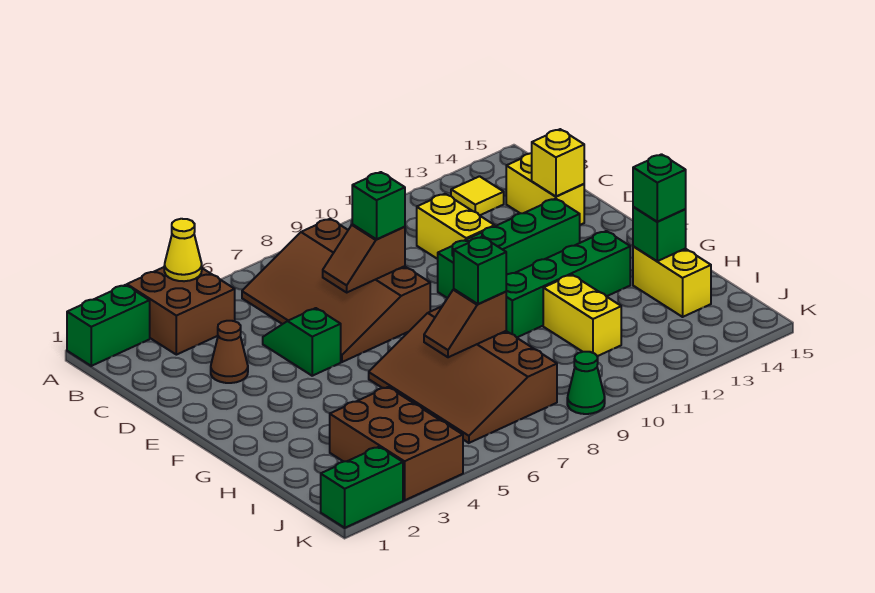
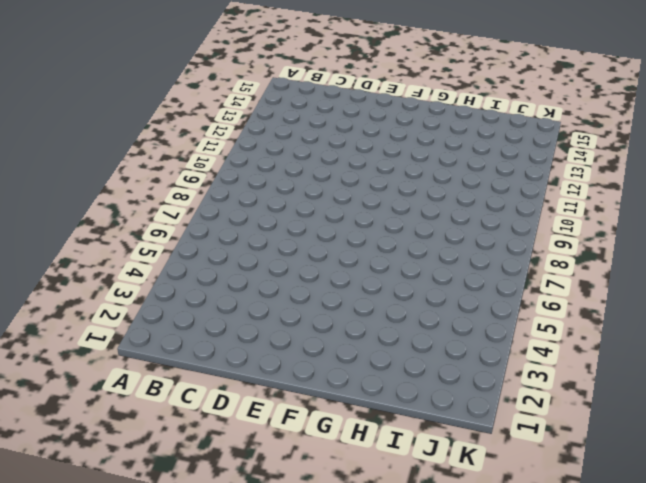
none -> green 1x2 brick [67,285,150,366]
none -> brown 2x2 brick [127,267,235,355]
none -> brown 3x4 slope [242,219,430,362]

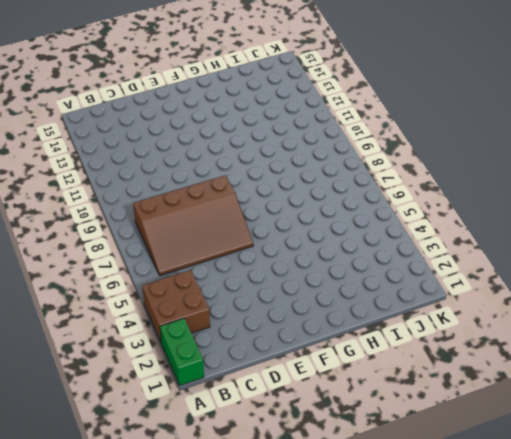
none -> yellow 1x1 tile [451,176,504,215]
none -> yellow 1x2 brick [417,194,495,259]
none -> yellow 1x2 brick [506,153,584,225]

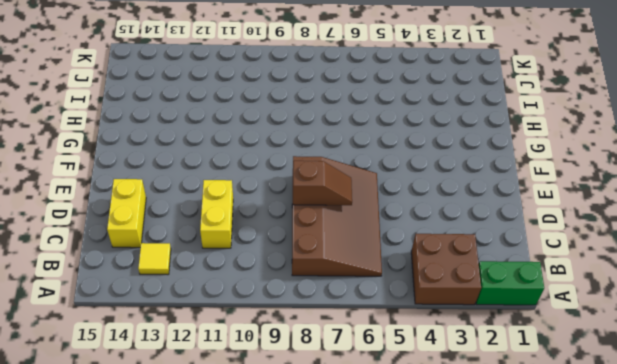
none -> brown 1x1 cone [211,321,248,383]
none -> green 1x2 slope [263,308,341,376]
none -> green 1x4 brick [438,199,580,298]

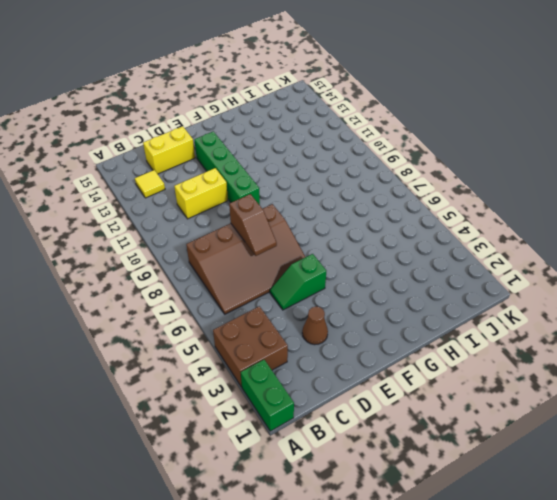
none -> brown 3x4 slope [369,307,557,443]
none -> green 1x4 brick [506,231,630,337]
none -> yellow 1x2 brick [543,275,621,356]

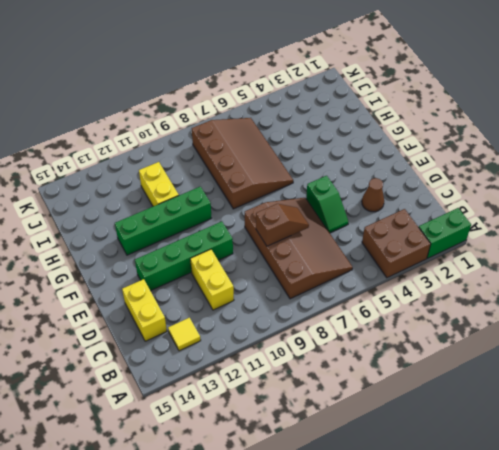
none -> yellow 1x2 brick [633,246,711,317]
none -> brown 2x3 brick [330,387,463,500]
none -> green 1x2 brick [321,447,403,528]

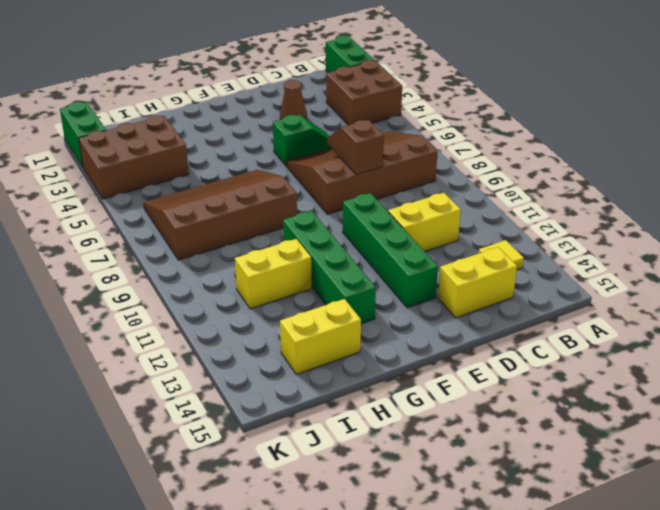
none -> green 1x1 cone [567,352,605,414]
none -> yellow 1x1 cone [164,219,202,281]
none -> yellow 1x1 brick [532,129,584,197]

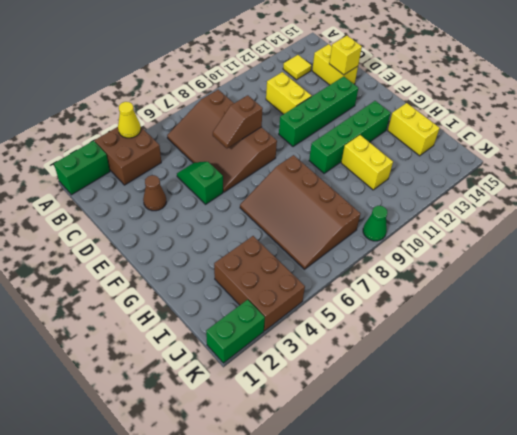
none -> brown 1x2 slope [424,289,506,357]
none -> green 1x1 brick [633,207,686,261]
none -> green 1x1 brick [352,172,405,239]

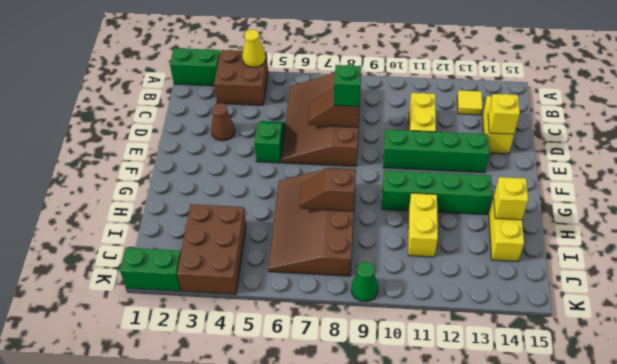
yellow 1x1 brick [494,177,528,220] -> green 1x1 brick [633,207,686,261]
none -> green 1x1 brick [454,237,506,304]
none -> green 1x1 brick [633,154,686,222]

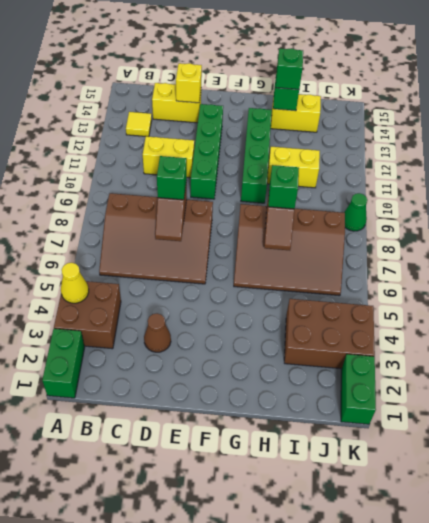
none -> green 1x2 slope [263,308,341,376]

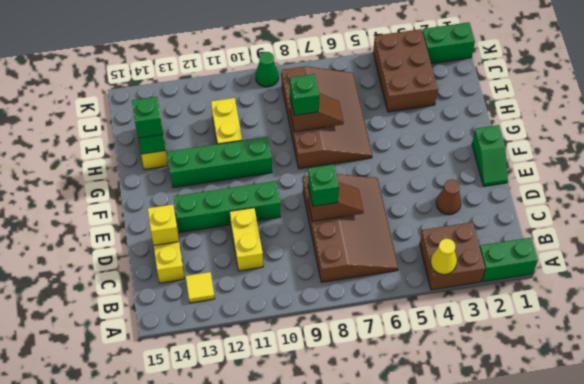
green 1x2 slope [472,125,508,186] -> green 1x2 slope moved to [263,308,341,376]

